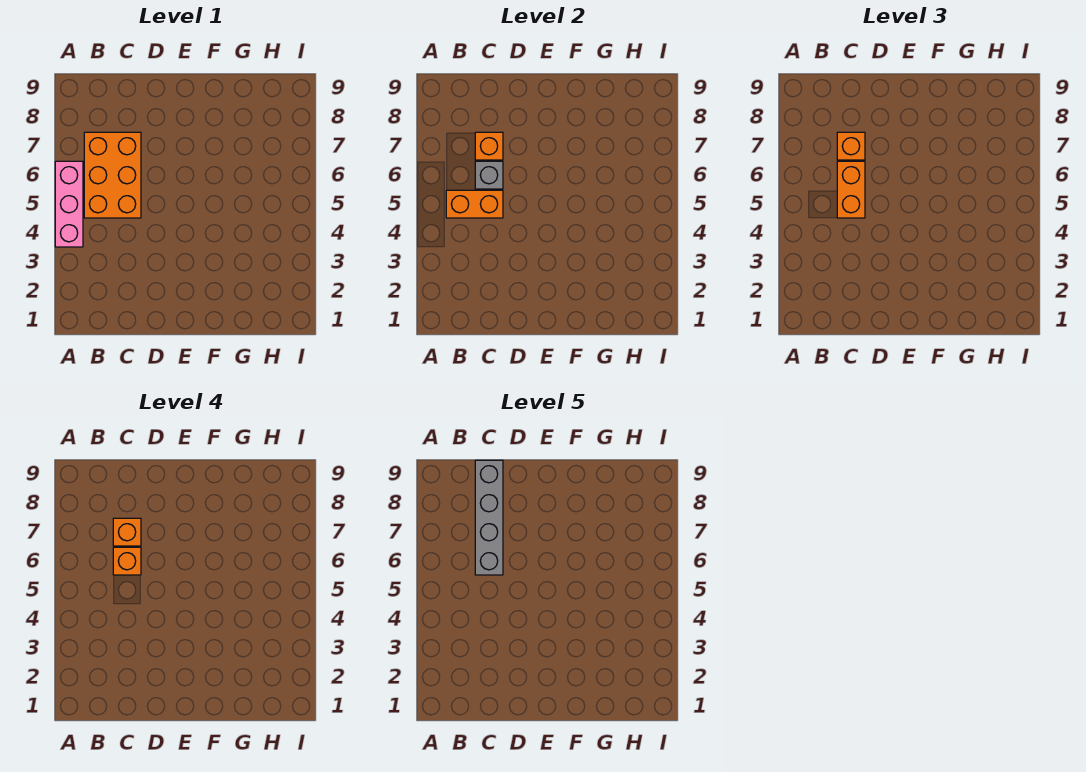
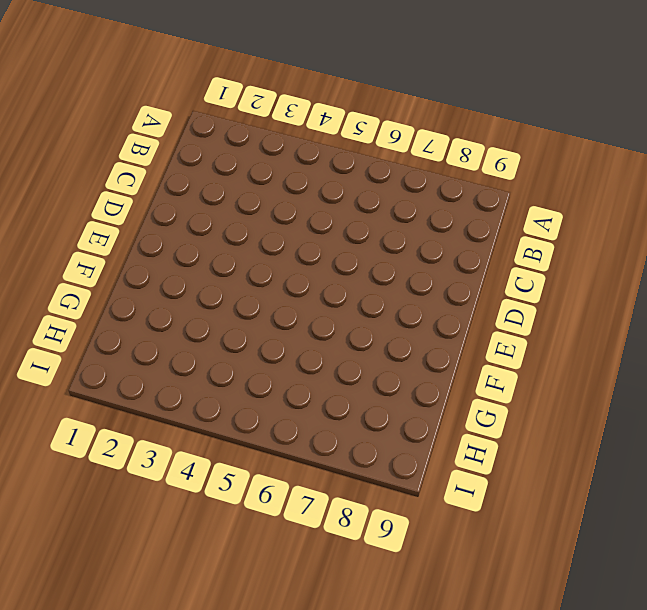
none -> pink 1x3 brick [55,161,83,247]
none -> orange 2x3 brick [84,132,141,218]

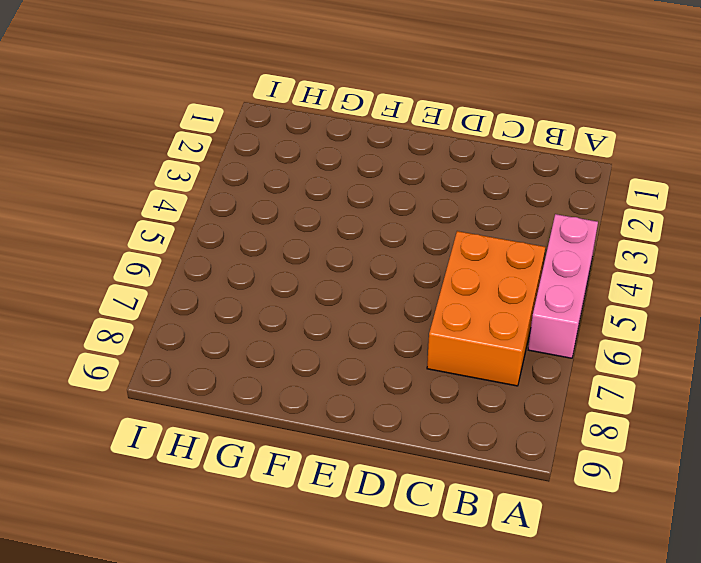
none -> orange 1x2 brick [446,190,503,218]
none -> grey 1x1 brick [475,161,503,189]

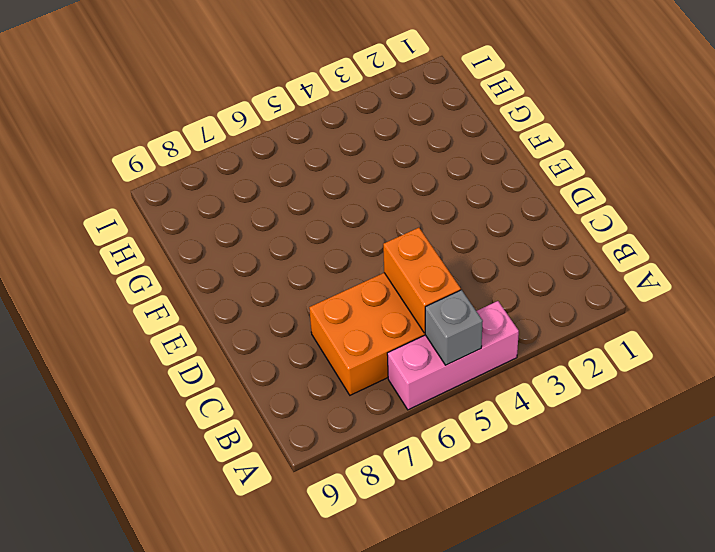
grey 1x1 brick [425,290,483,365] -> grey 1x1 brick moved to [475,161,503,189]
none -> orange 1x1 brick [475,132,503,160]
none -> orange 1x2 brick [837,161,865,218]

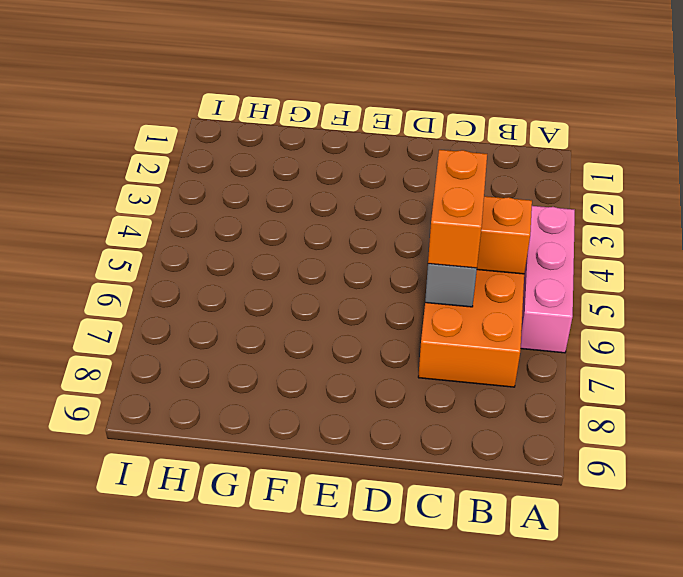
none -> orange 1x1 brick [475,132,503,160]
none -> orange 1x1 brick [837,132,865,160]

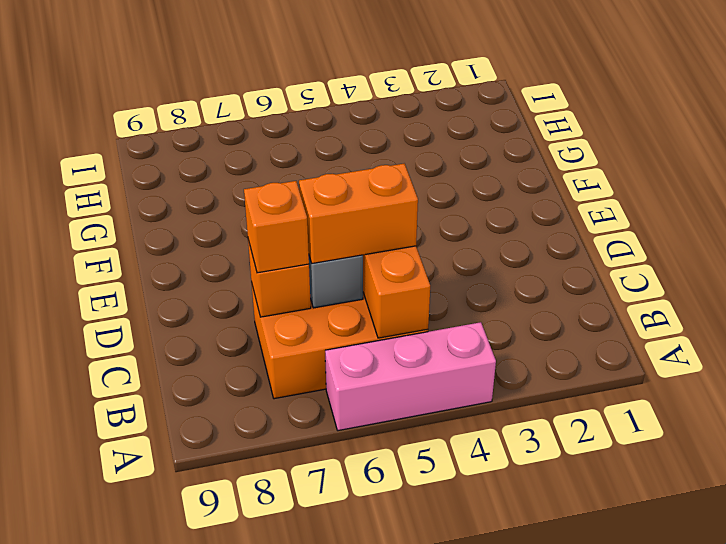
none -> orange 1x1 brick [113,547,141,575]
none -> orange 1x1 brick [113,518,141,546]

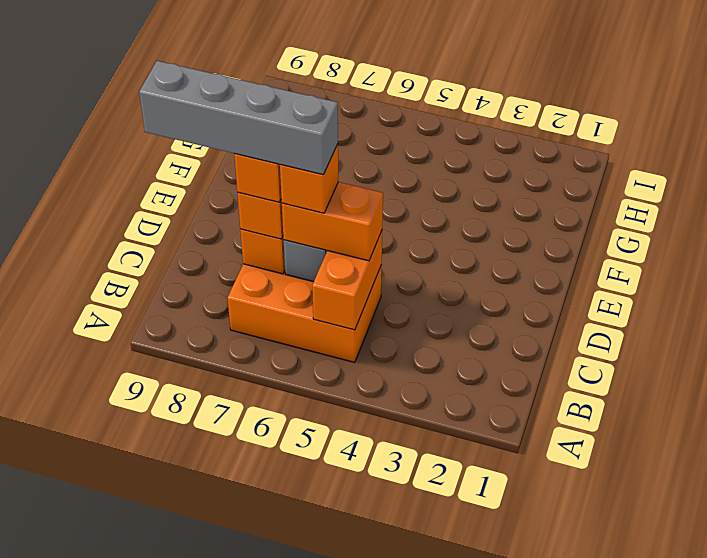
none -> pink 1x3 brick [55,161,83,247]

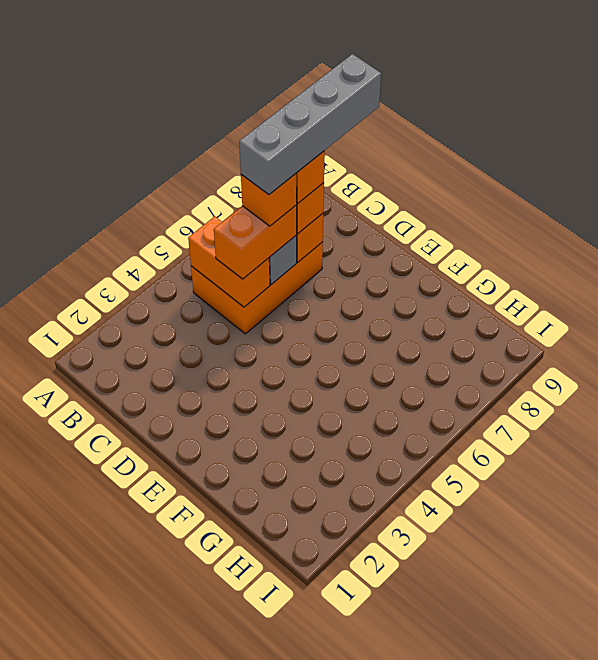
none -> pink 1x3 brick [55,161,83,247]

